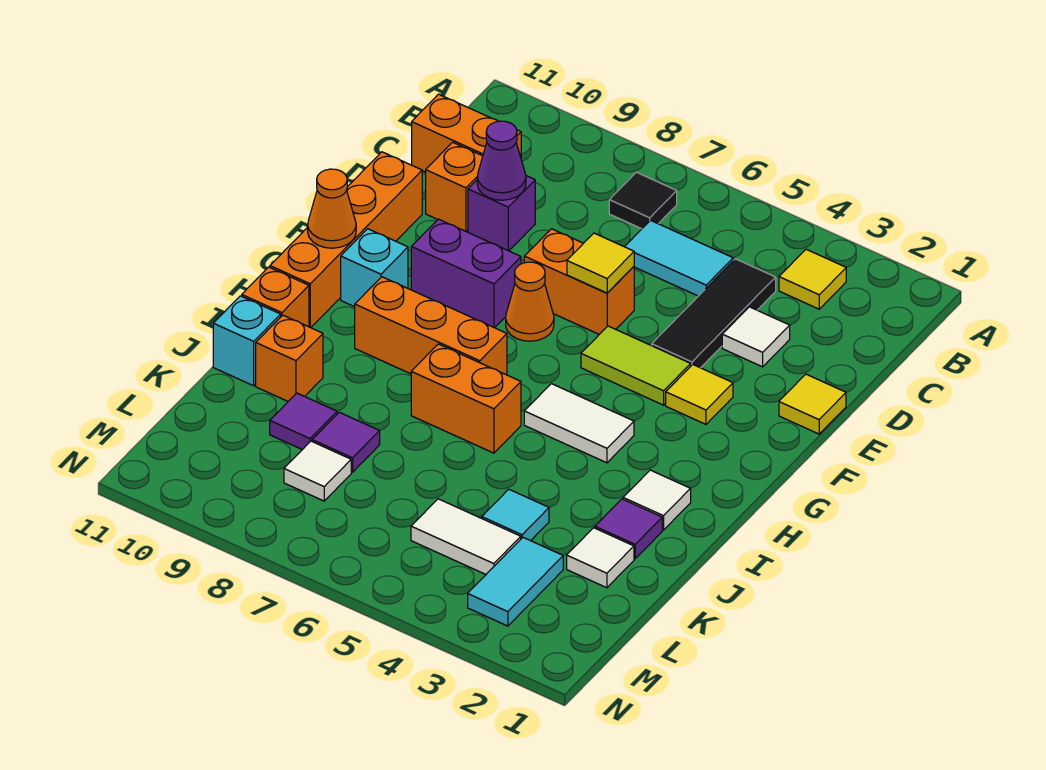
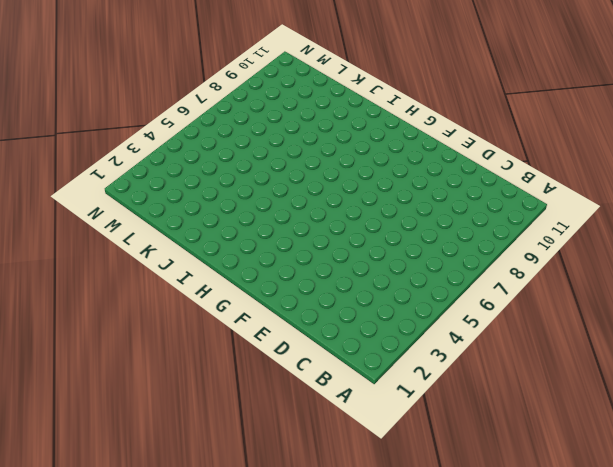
none -> yellow 1x1 tile [779,249,846,309]
none -> black 1x1 tile [609,172,677,229]
none -> black 1x3 tile [652,259,776,368]
none -> cyan 1x2 tile [625,220,733,296]

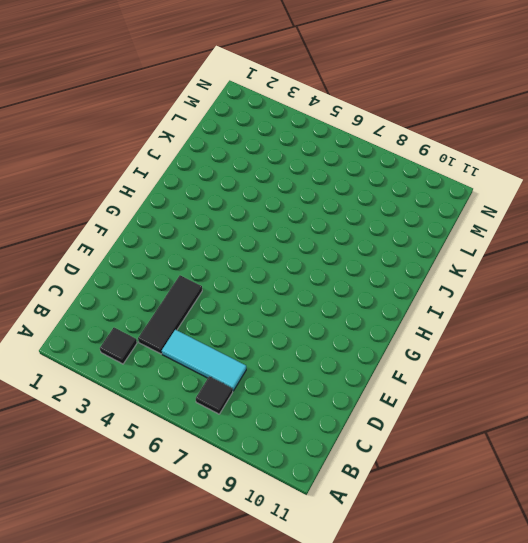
black 1x1 tile [100,328,137,364] -> yellow 1x1 tile [779,249,846,309]
cyan 1x3 tile [162,330,246,391] -> cyan 1x2 tile [625,220,733,296]
none -> orange 1x2 brick [412,94,521,172]
none -> white 1x1 tile [722,307,790,367]
none -> purple 1x1 brick [468,176,535,251]
none -> orange 1x1 brick [426,142,483,232]

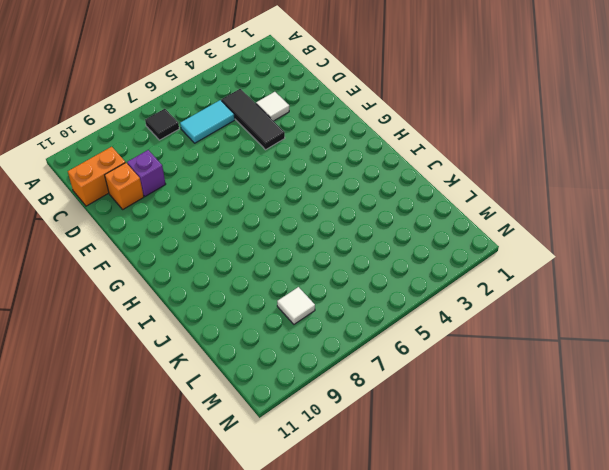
none -> yellow 1x1 tile [779,249,846,309]
none -> yellow 1x1 tile [779,374,846,434]
none -> orange 1x2 brick [524,229,634,334]
none -> orange 1x4 brick [270,152,422,328]

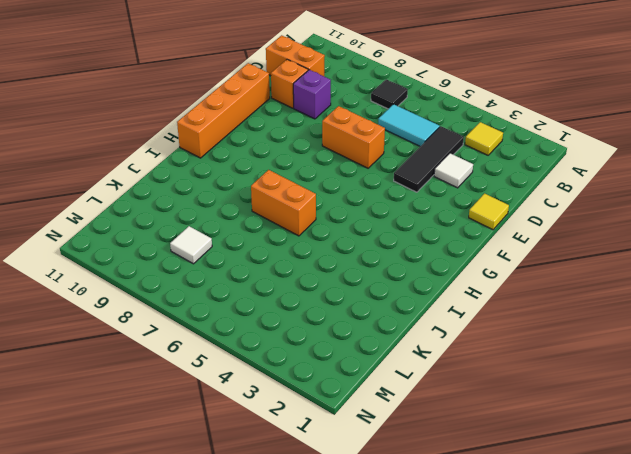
none -> yellow 1x1 tile [666,365,733,424]
none -> lime 1x2 tile [581,326,691,405]
none -> orange 1x1 cone [506,262,554,341]
none -> purple 1x2 brick [411,219,521,328]

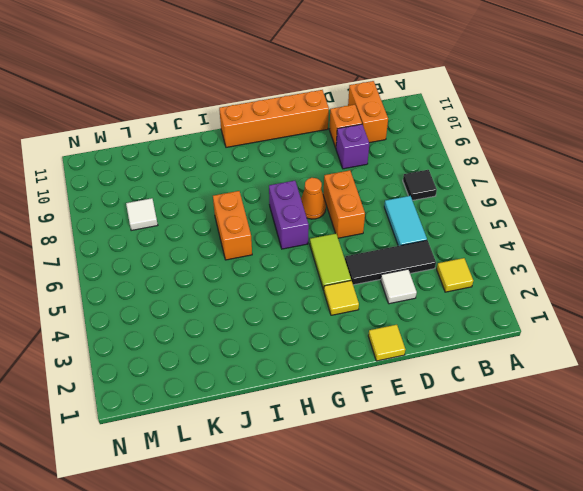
purple 1x2 brick [269,181,309,249] -> purple 1x2 brick moved to [411,219,521,328]
none -> cyan 1x1 brick [341,229,408,307]
none -> white 1x2 tile [524,384,634,463]
none -> orange 1x3 brick [355,277,507,375]
none -> white 1x1 tile [623,470,691,530]

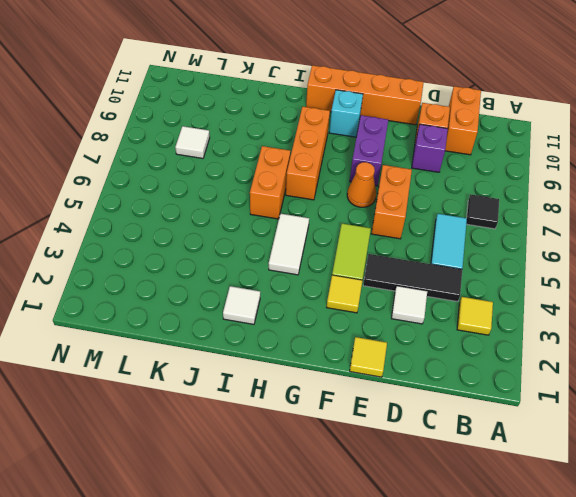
none -> orange 1x1 brick [242,267,309,327]
none -> purple 1x1 tile [595,499,662,559]
none -> orange 1x1 brick [256,315,323,401]
none -> cyan 1x1 brick [213,296,281,386]

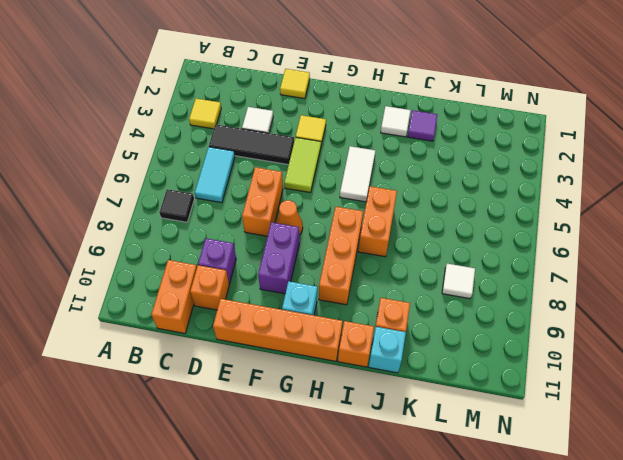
none -> white 1x1 tile [567,528,634,588]
none -> cyan 1x1 tile [482,489,549,541]
none -> purple 1x1 tile [312,412,380,472]
none -> purple 1x1 tile [270,393,337,450]

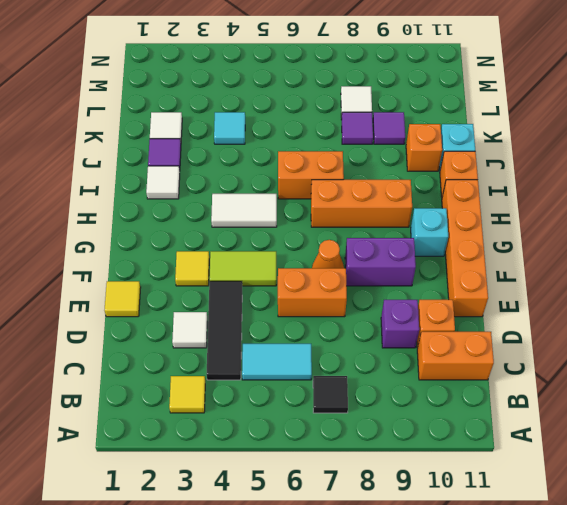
none -> cyan 1x2 tile [468,538,563,626]
none -> white 1x2 tile [411,499,521,574]
none -> purple 1x1 cone [477,121,526,200]
none -> yellow 1x1 tile [567,233,634,293]

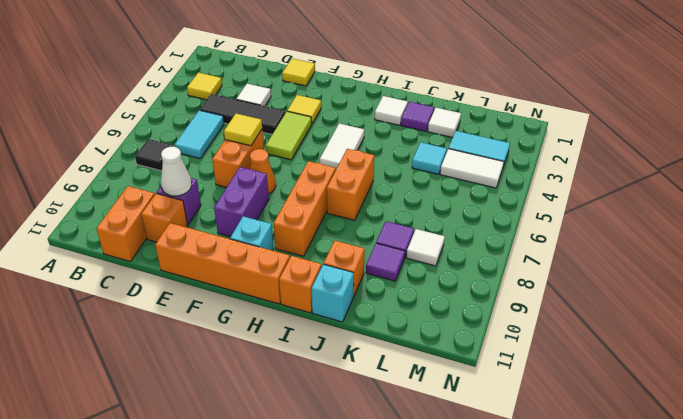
white 1x1 cone [161,147,192,196] -> purple 1x1 cone [477,121,526,200]
white 1x2 tile [440,149,504,188] -> white 1x2 tile turned to [411,499,521,574]
none -> orange 1x1 cone [308,169,356,248]

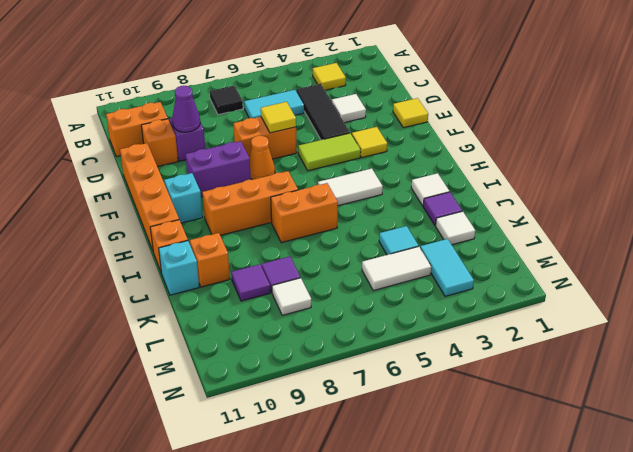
none -> orange 1x1 cone [308,169,356,248]

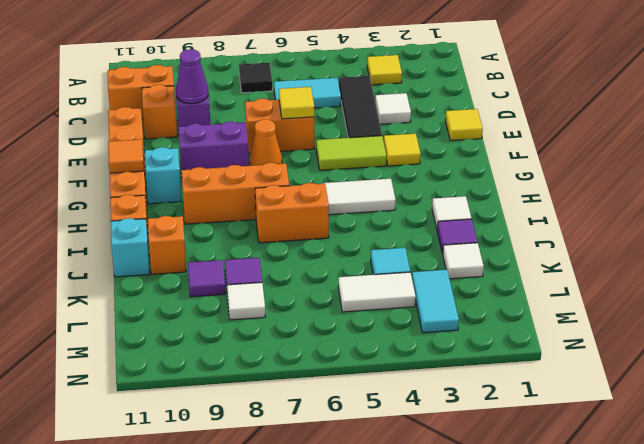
orange 1x1 tile [108,139,144,173] -> orange 1x1 cone [308,169,356,248]

